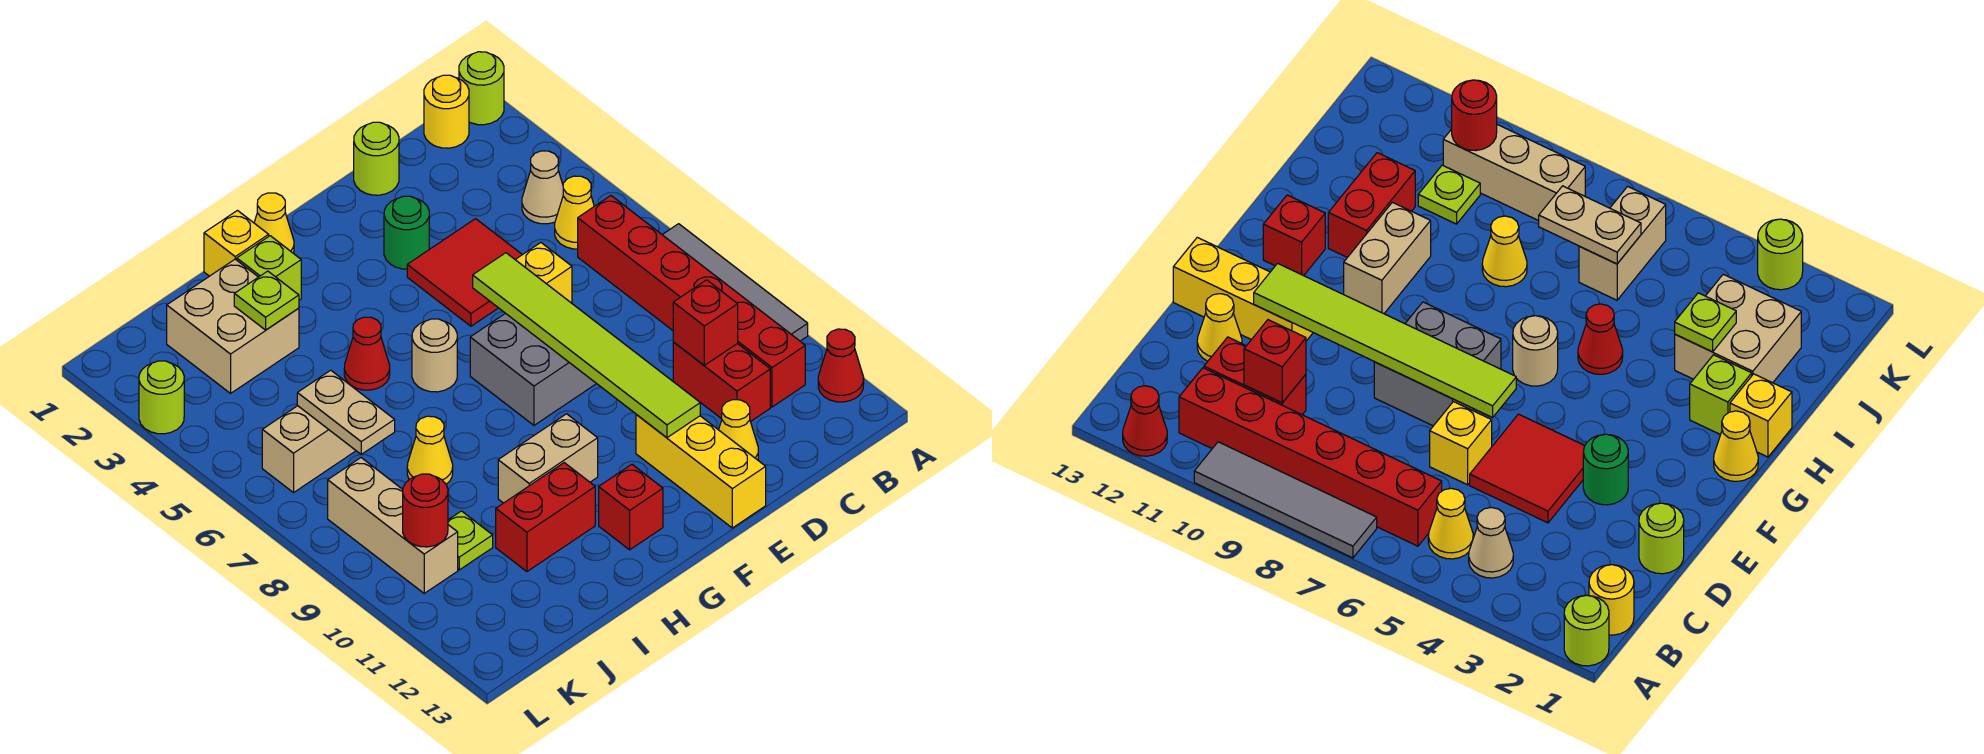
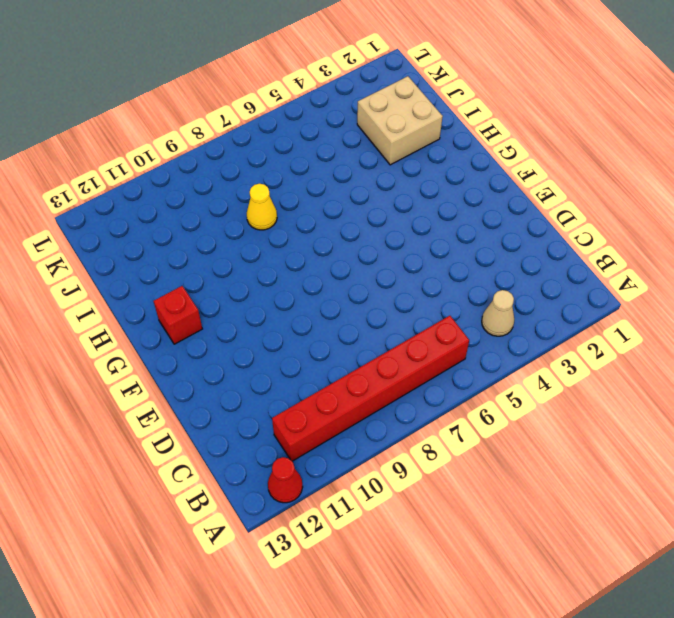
none -> lime 1x1 round brick [459,52,504,125]
none -> grey 1x4 tile [662,224,808,341]
none -> yellow 1x1 round brick [424,75,469,148]
none -> yellow 1x1 cone [555,176,594,249]

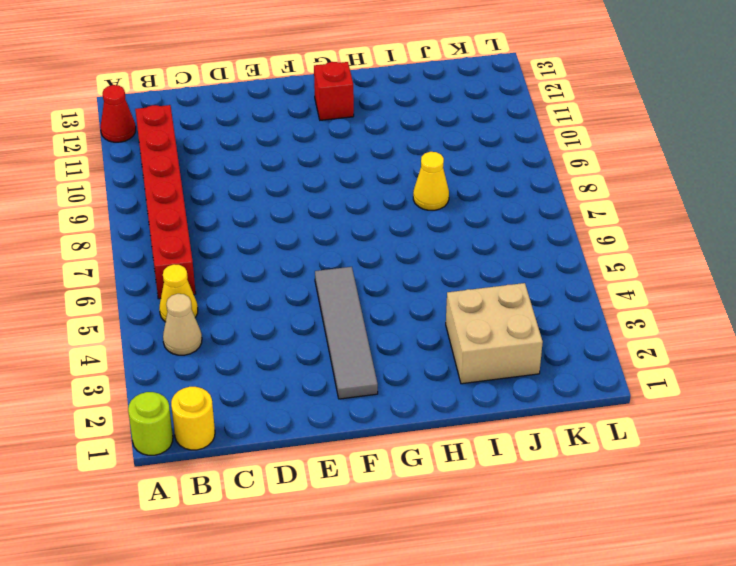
grey 1x4 tile [315,267,378,399] -> grey 1x4 tile moved to [662,224,808,341]
none -> red 1x2 brick [673,342,770,422]
none -> lime 1x1 round brick [354,122,399,195]
none -> red 2x2 tile [407,219,522,326]
none -> yellow 1x1 brick [515,243,572,303]

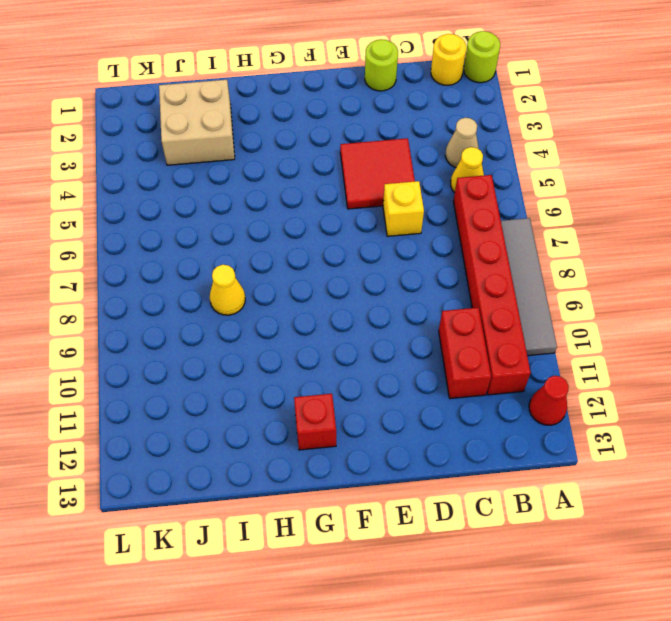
none -> yellow 1x1 cone [719,400,758,460]
none -> green 1x1 round brick [384,196,429,269]
none -> grey 2x2 brick [470,313,596,425]
none -> yellow 1x3 brick [636,414,766,528]

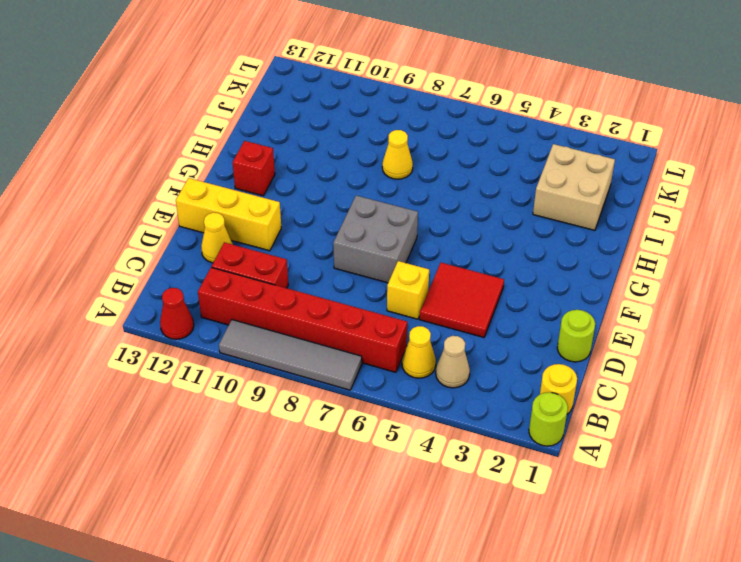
none -> green 1x1 round brick [384,196,429,269]
none -> yellow 1x1 cone [254,193,294,253]
none -> tan 1x1 round brick [412,319,457,392]
none -> tan 1x2 brick [498,414,598,503]

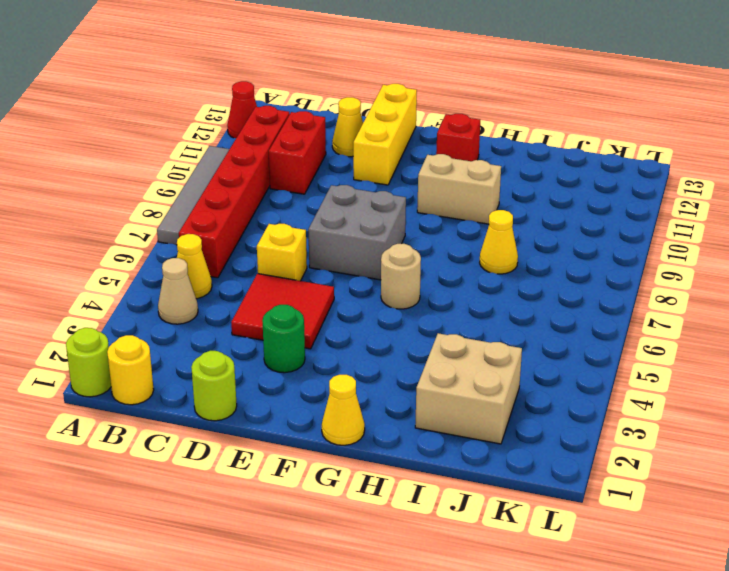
none -> yellow 1x1 brick [204,211,269,276]
none -> lime 1x1 brick [237,236,301,300]
none -> red 1x1 cone [344,317,390,390]
none -> red 1x2 brick [496,463,595,572]

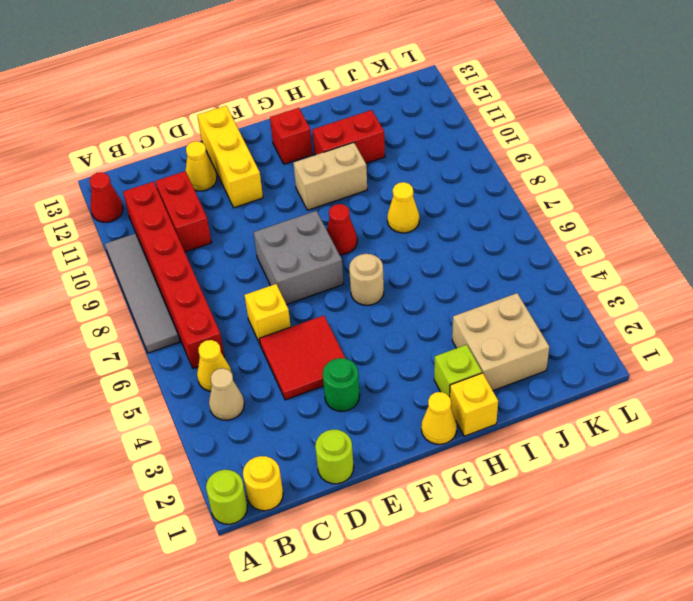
red 1x1 cone [327,204,357,255] -> red 1x1 cone moved to [344,317,390,390]
none -> tan 1x2 brick [262,406,356,493]
none -> lime 1x1 plate [448,511,493,570]
none -> tan 1x3 brick [328,458,458,593]
none -> lime 1x1 round brick [139,361,184,434]

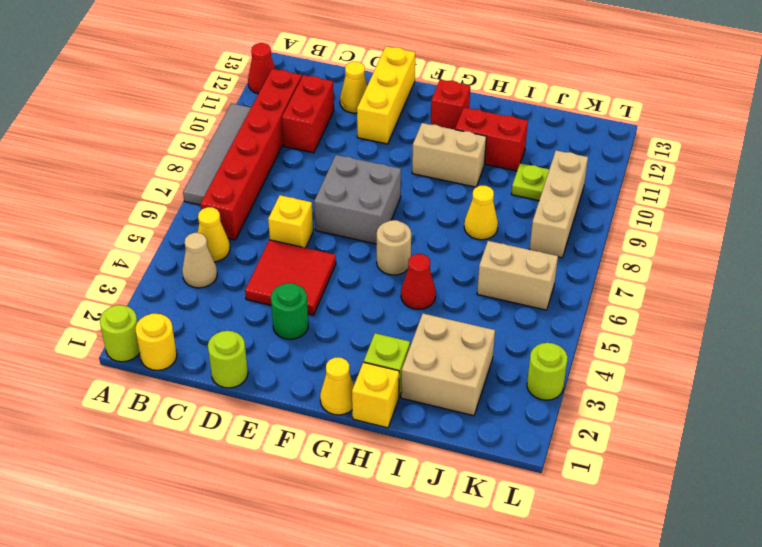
none -> red 1x1 brick [673,280,738,365]
none -> lime 1x6 tile [473,253,700,438]
none -> lime 1x1 plate [234,271,299,330]
none -> tan 1x2 plate [297,370,395,454]

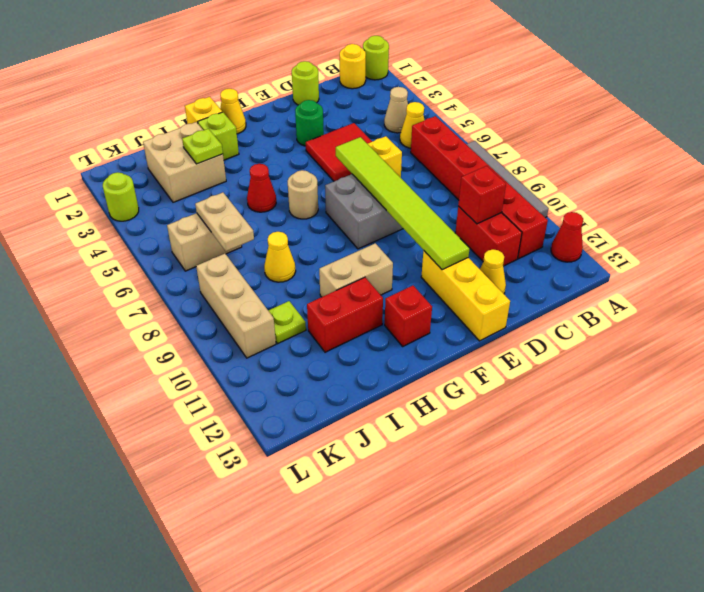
none -> red 1x1 round brick [403,474,448,547]

